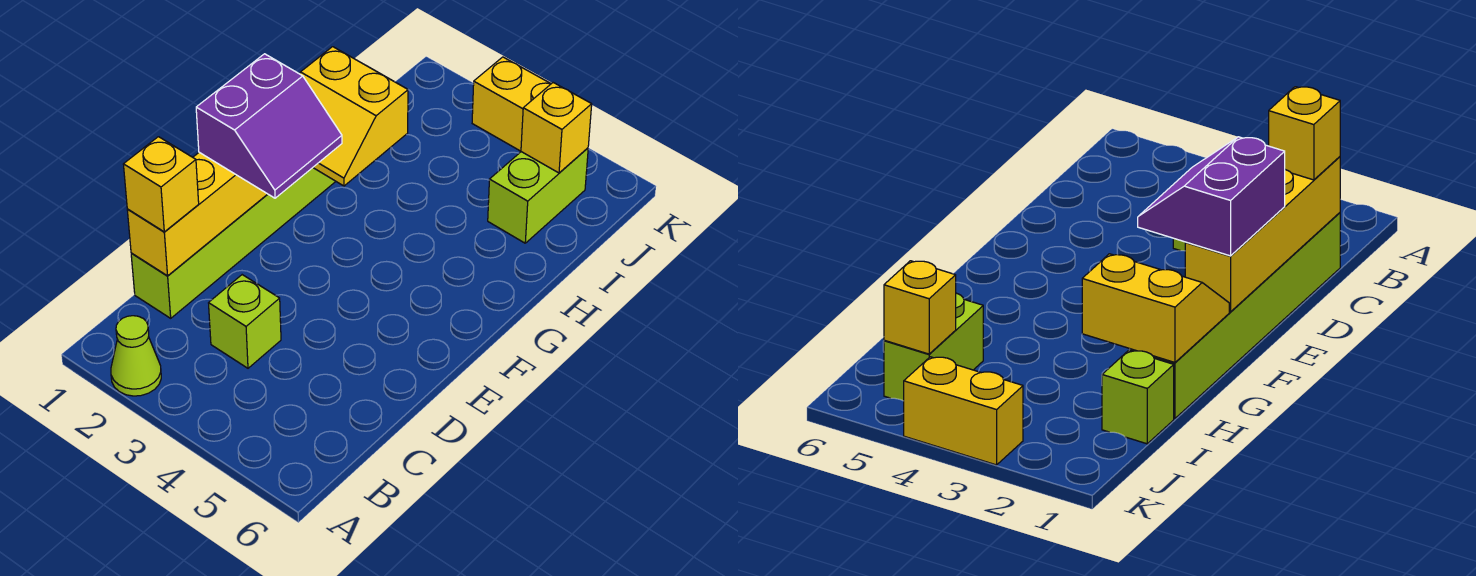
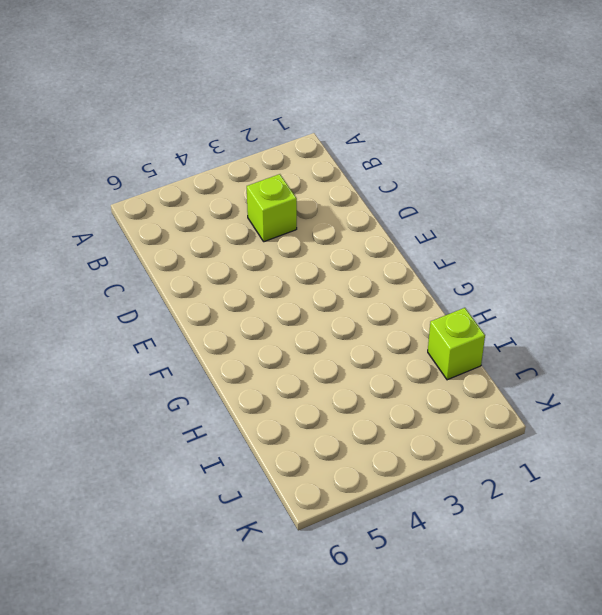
none -> lime 1x1 cone [111,316,161,396]
none -> lime 1x6 brick [131,168,336,318]

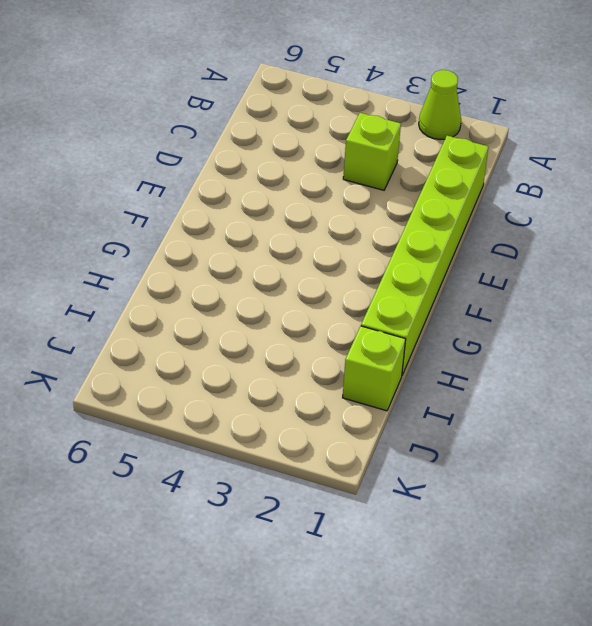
none -> lime 1x2 brick [488,148,588,243]
none -> yellow 1x2 brick [472,57,550,151]

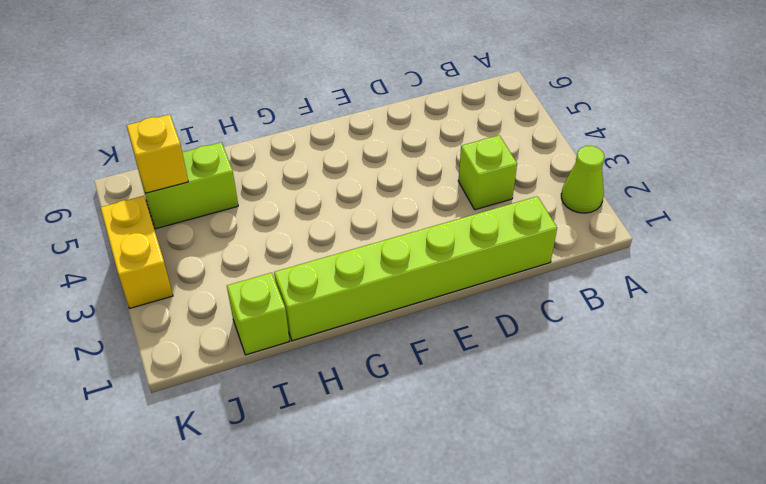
none -> yellow 1x4 brick [127,152,267,276]
none -> yellow 2x2 slope [300,47,408,186]

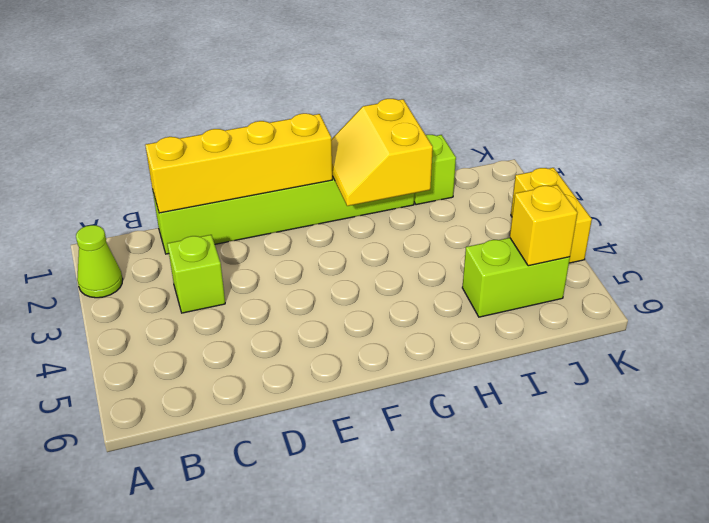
none -> yellow 1x1 brick [123,137,199,232]
none -> purple 2x2 slope [196,54,342,198]

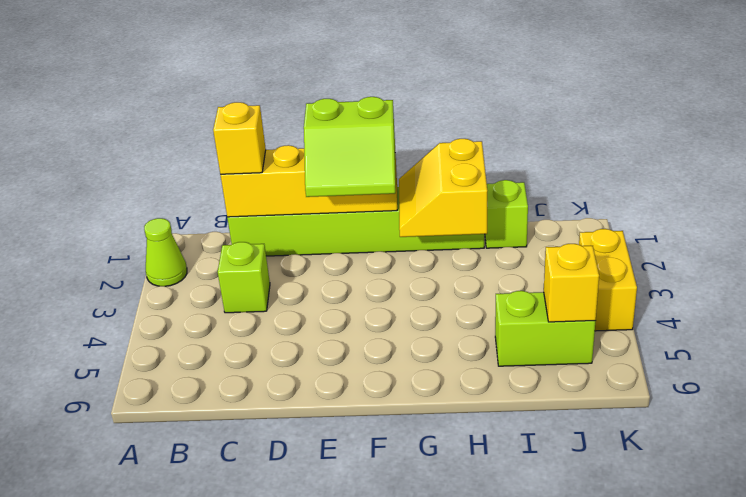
lime 2x2 slope [304,97,395,197] -> purple 2x2 slope [196,54,342,198]

